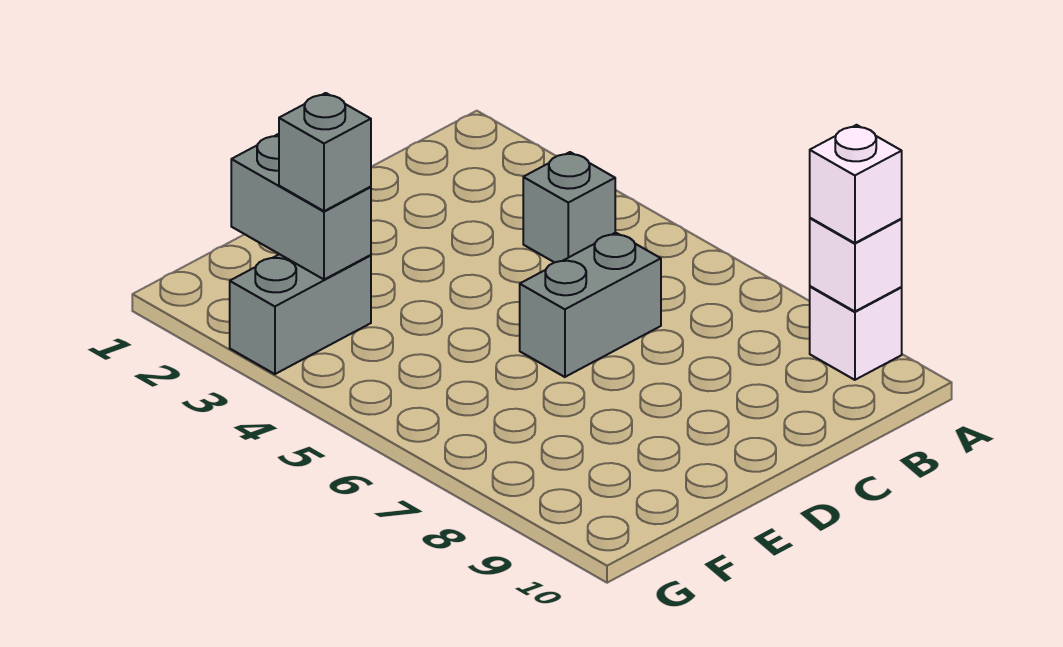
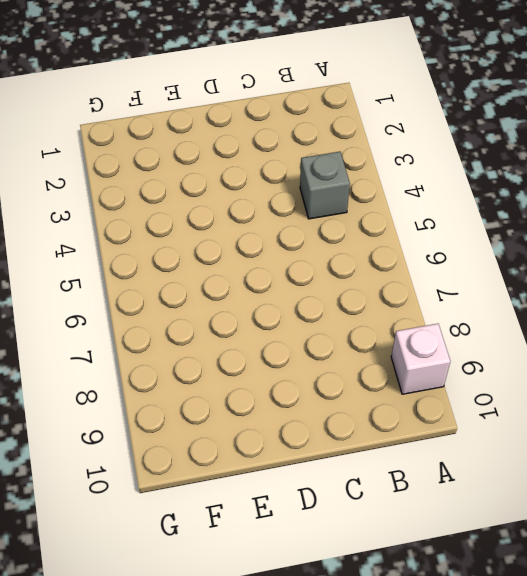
none -> grey 1x2 brick [520,233,661,377]
none -> grey 1x2 brick [230,254,371,374]

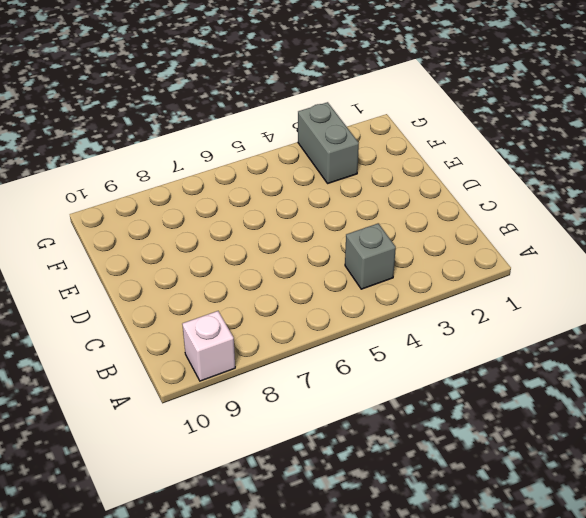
none -> grey 1x2 brick [520,233,661,377]
none -> white 1x1 brick [810,218,902,311]

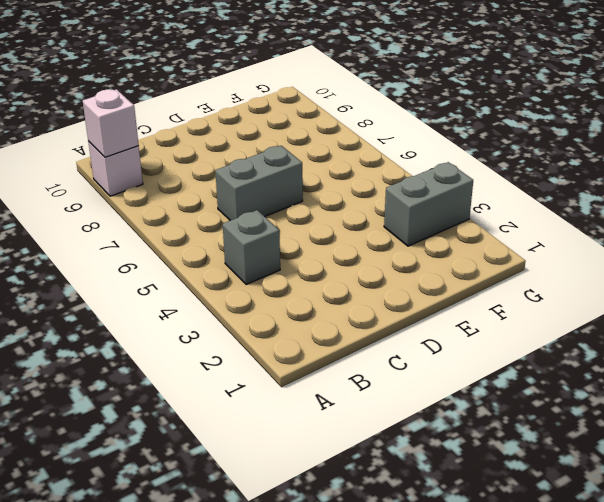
none -> grey 1x2 brick [231,134,371,280]
none -> white 1x1 brick [810,125,902,243]

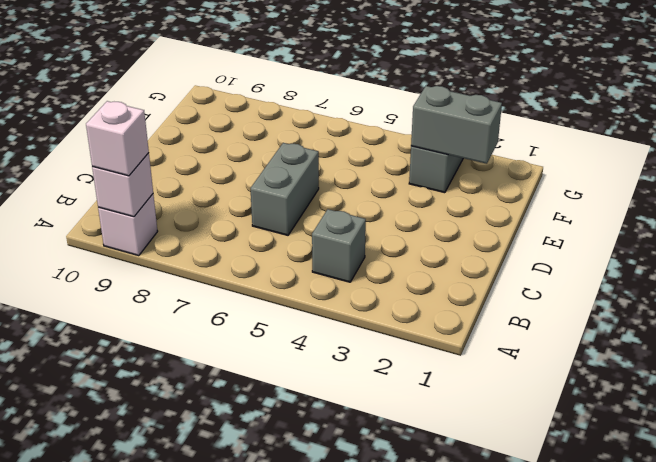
none -> grey 1x1 brick [279,93,371,211]

